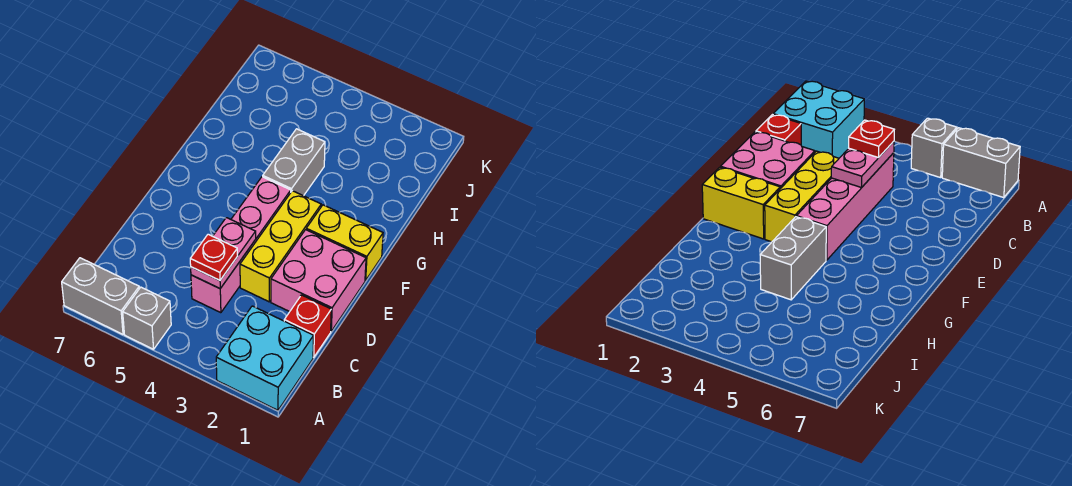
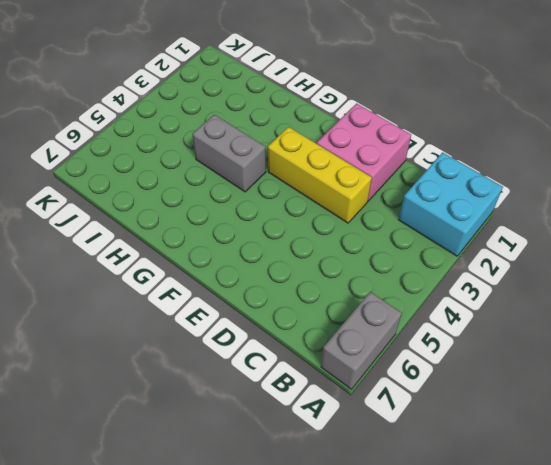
none -> grey 1x1 brick [123,287,171,349]
none -> red 1x1 brick [284,295,331,357]

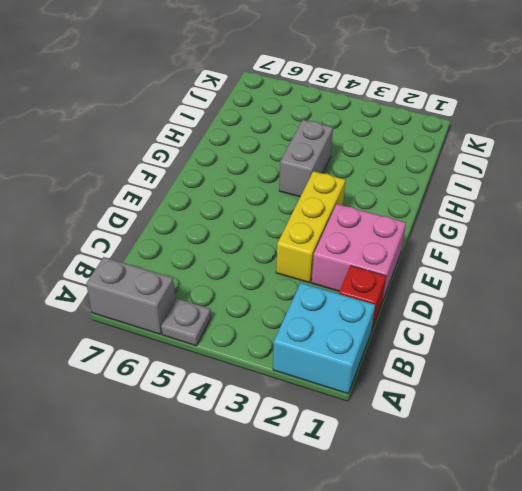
grey 1x1 plate [161,299,211,346] -> grey 1x1 brick [123,287,171,349]
none -> pink 1x4 brick [191,177,291,313]
none -> yellow 1x2 brick [306,205,383,280]

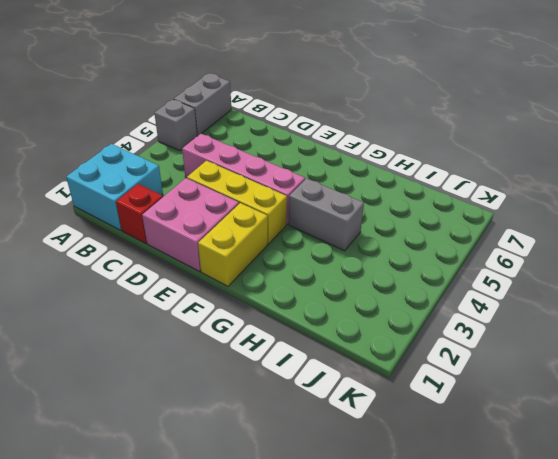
none -> pink 1x2 plate [191,218,256,288]
none -> red 1x1 plate [190,234,238,280]

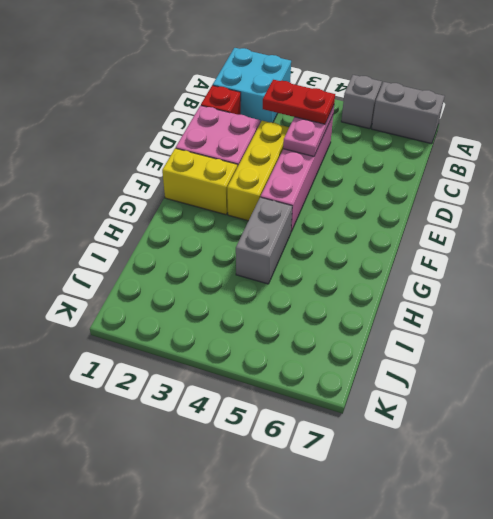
red 1x2 plate [263,80,335,124] -> red 1x1 plate [190,234,238,280]

